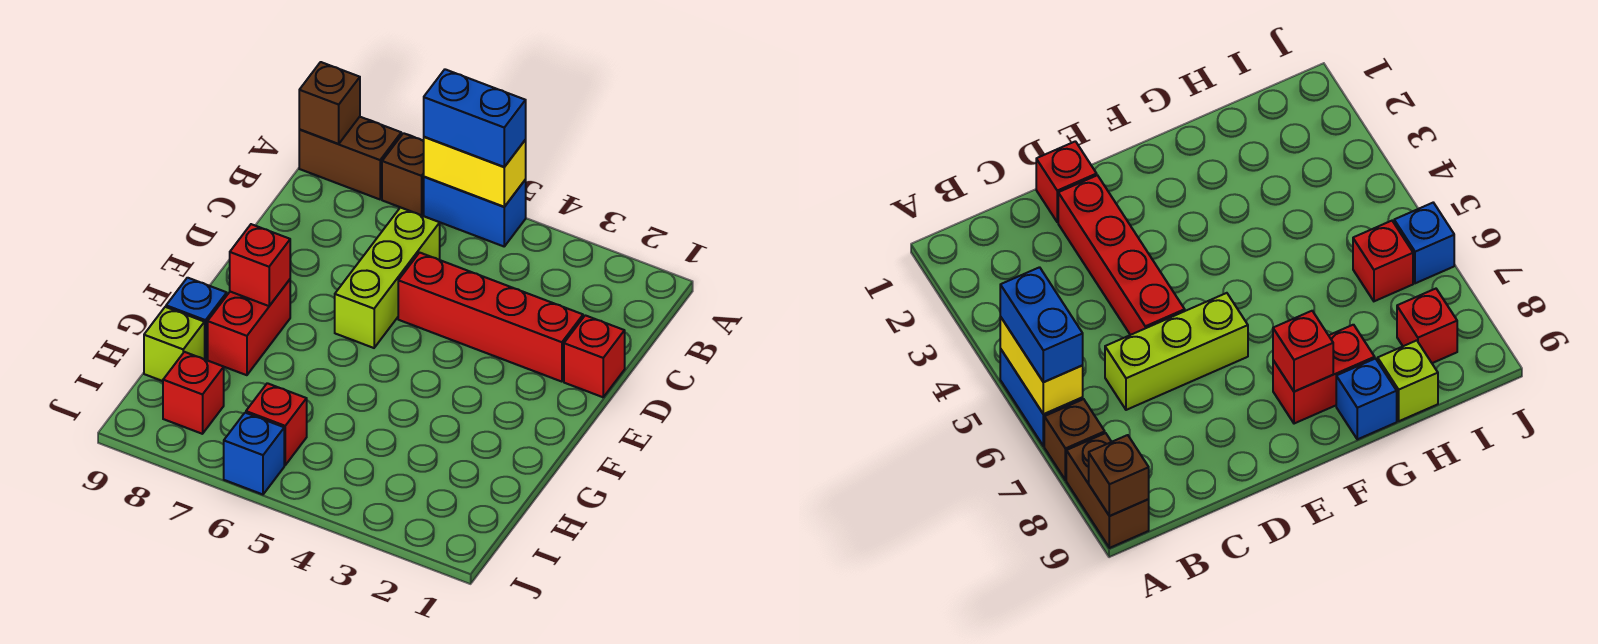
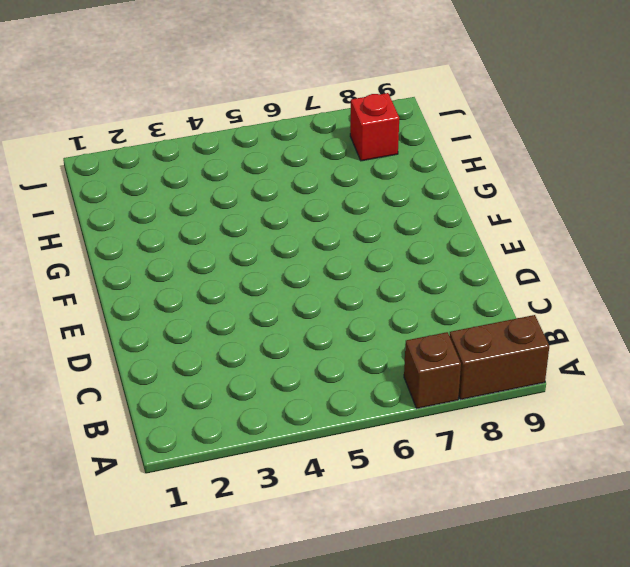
none -> blue 1x2 brick [424,177,526,246]
none -> lime 1x3 brick [335,207,440,348]
none -> red 1x1 brick [564,315,625,397]

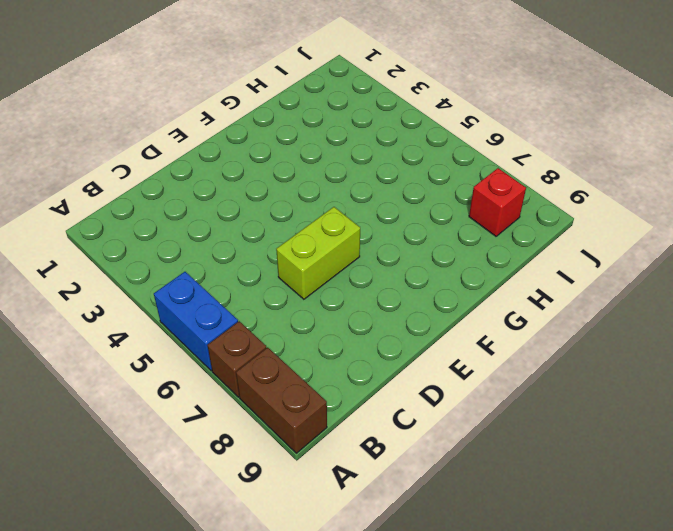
lime 1x2 brick [276,207,360,299] -> lime 1x3 brick [335,207,440,348]
none -> red 1x1 brick [564,315,625,397]
none -> red 1x4 brick [398,253,583,382]
none -> red 1x2 brick [208,280,290,375]

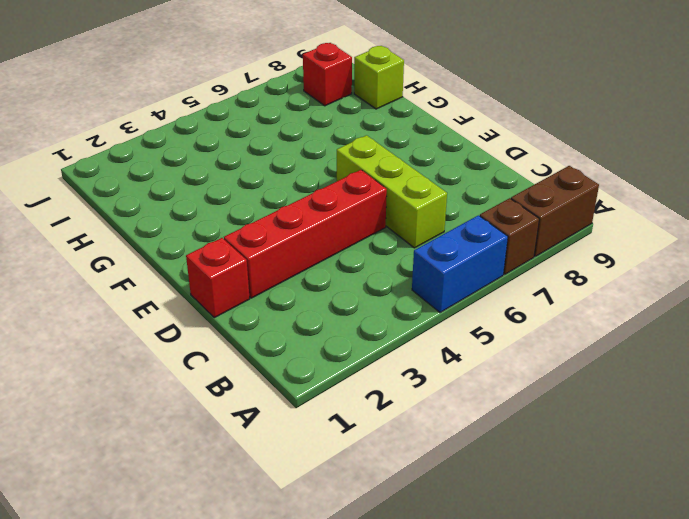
none -> red 1x2 brick [208,280,290,375]
none -> blue 1x1 brick [166,278,227,360]
none -> red 1x1 brick [246,383,307,465]

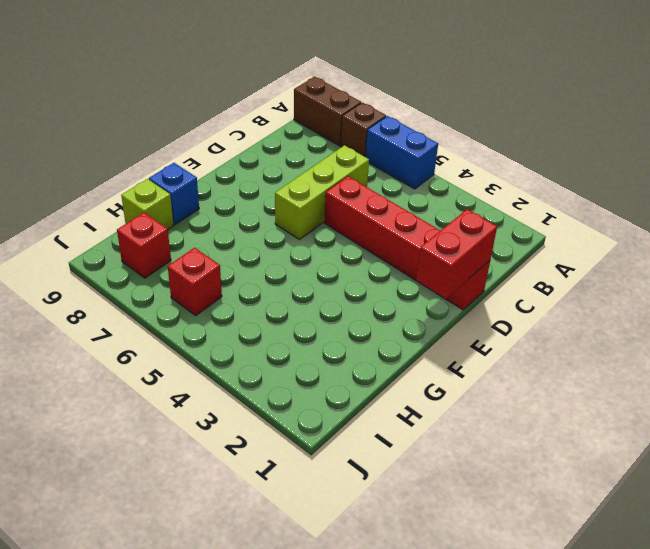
red 1x2 brick [416,209,497,299] -> red 1x2 brick moved to [208,280,290,375]
none -> blue 1x1 brick [224,413,284,494]
none -> yellow 1x2 brick [424,137,526,207]
none -> brown 1x1 brick [299,62,360,144]

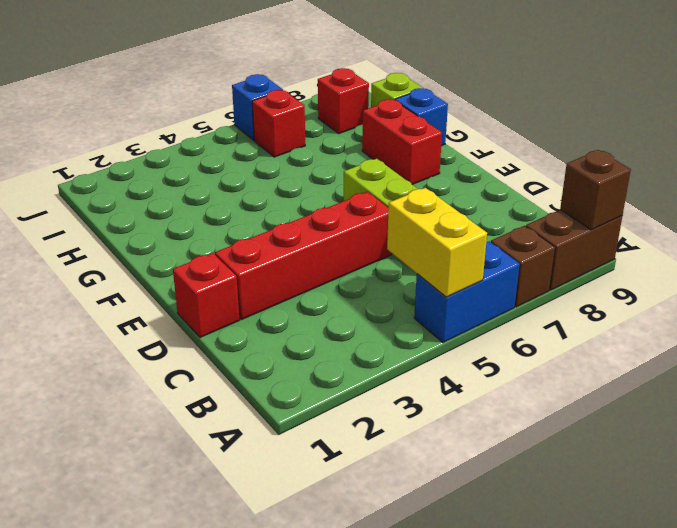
yellow 1x2 brick [387,188,487,297] -> yellow 1x2 brick turned to [424,137,526,207]
none -> red 1x1 brick [230,224,290,306]
none -> blue 1x2 brick [424,69,526,167]

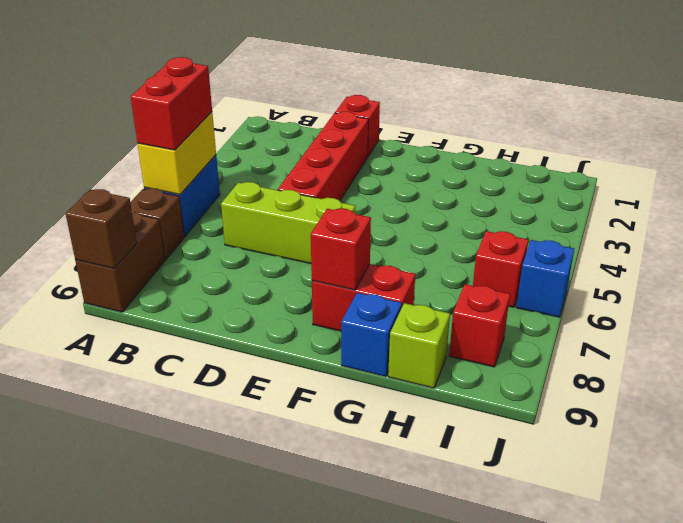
red 1x2 brick [131,57,212,150] -> blue 1x2 brick [424,69,526,167]

